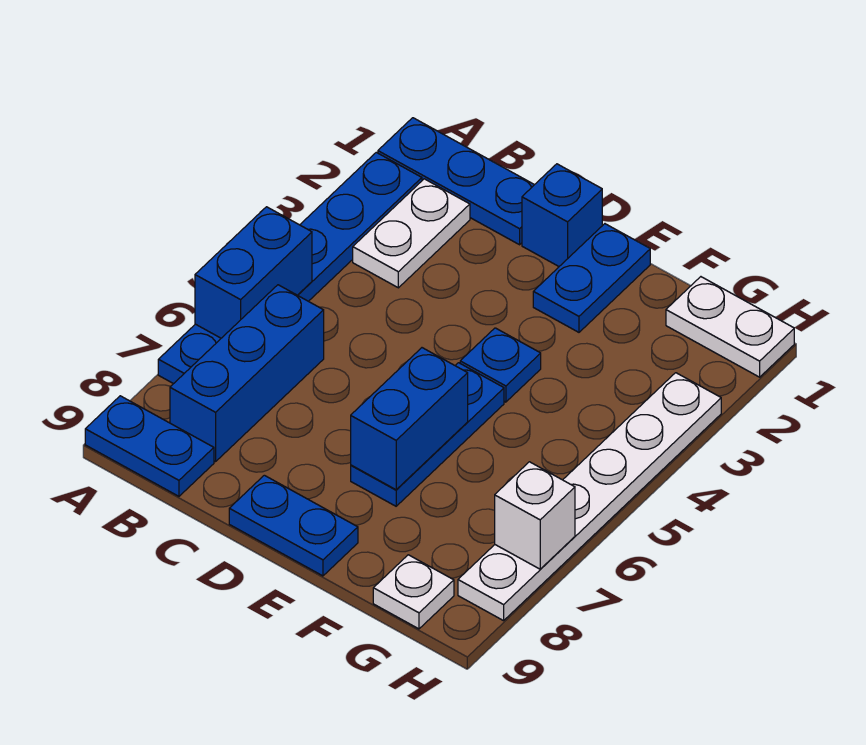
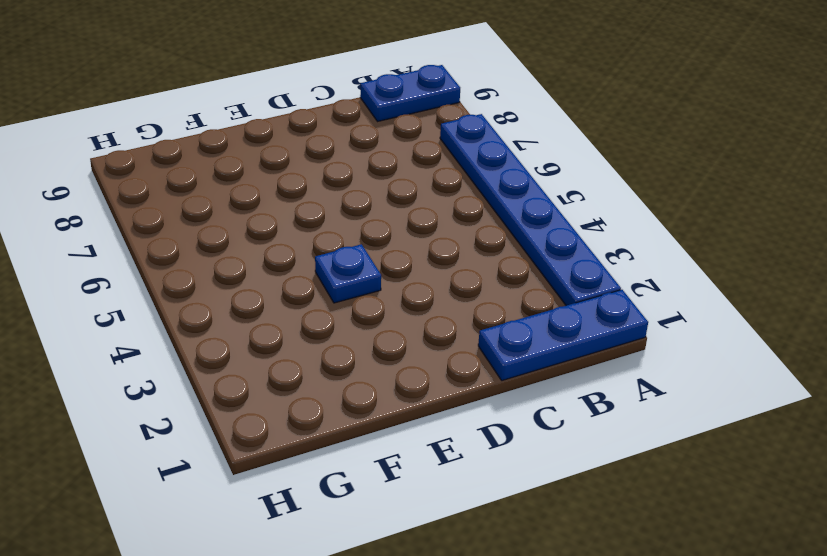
none -> white 1x2 plate [353,179,470,288]
none -> blue 1x3 brick [170,285,324,462]
none -> blue 1x1 brick [522,164,602,266]

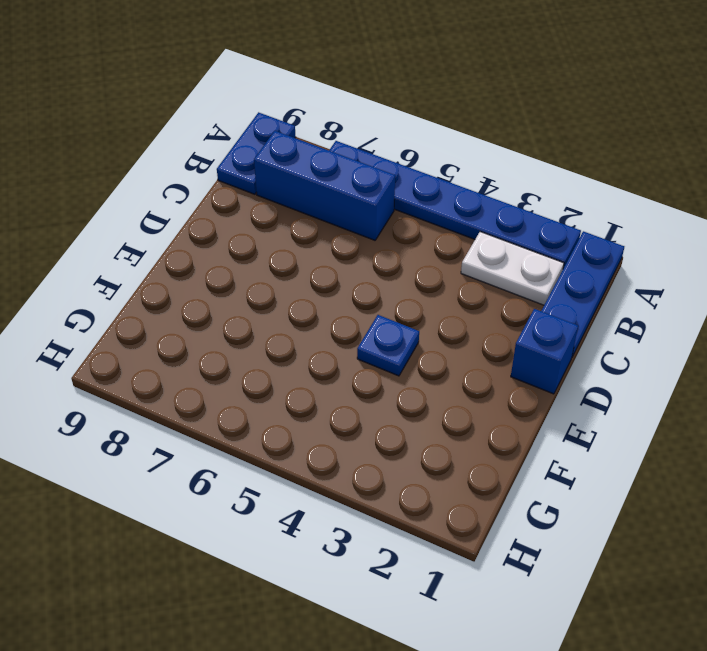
none -> blue 1x2 plate [229,475,358,576]
none -> blue 1x2 plate [533,224,650,332]
none -> blue 1x3 plate [351,363,504,506]

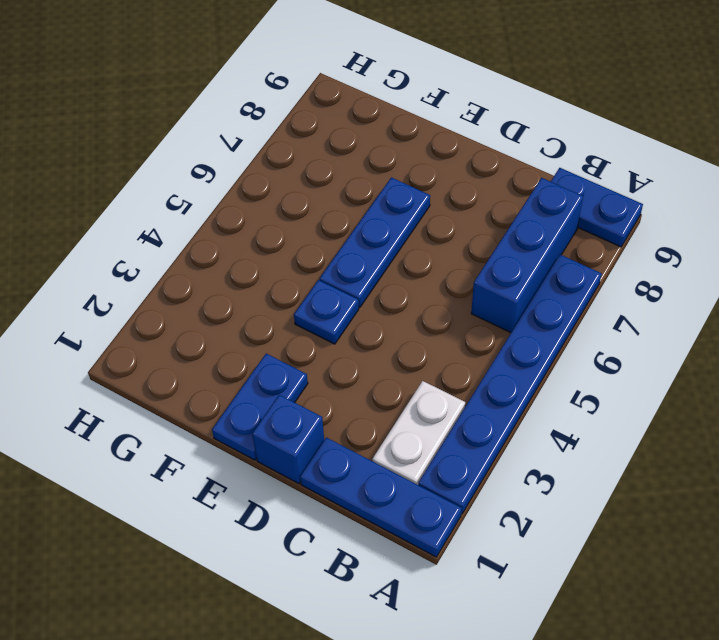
none -> blue 1x2 plate [229,475,358,576]
none -> white 1x2 plate [666,277,794,377]
none -> white 1x1 plate [373,555,454,629]

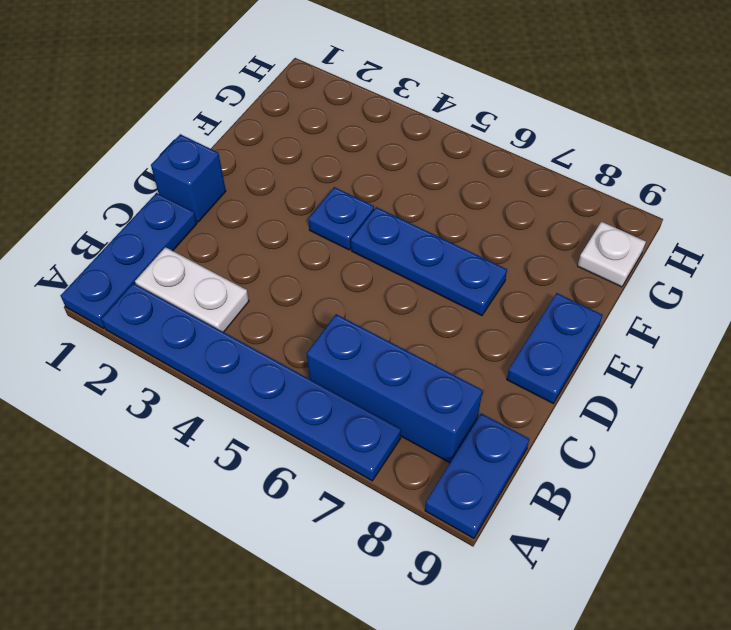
none -> blue 1x2 plate [533,224,650,332]
none -> white 1x2 plate [666,277,794,377]
none -> white 1x6 plate [458,373,721,621]

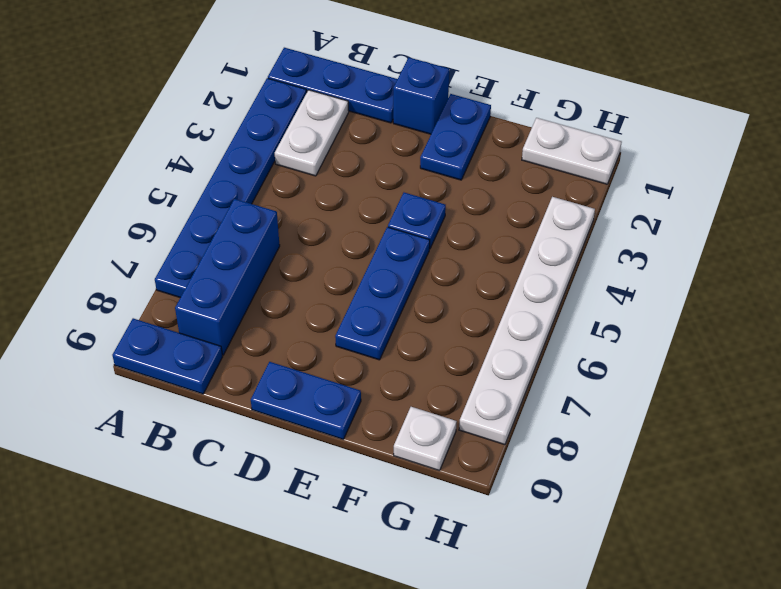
none -> blue 1x2 brick [195,207,312,338]
none -> blue 1x2 brick [351,348,468,490]
none -> white 1x1 brick [495,462,575,569]

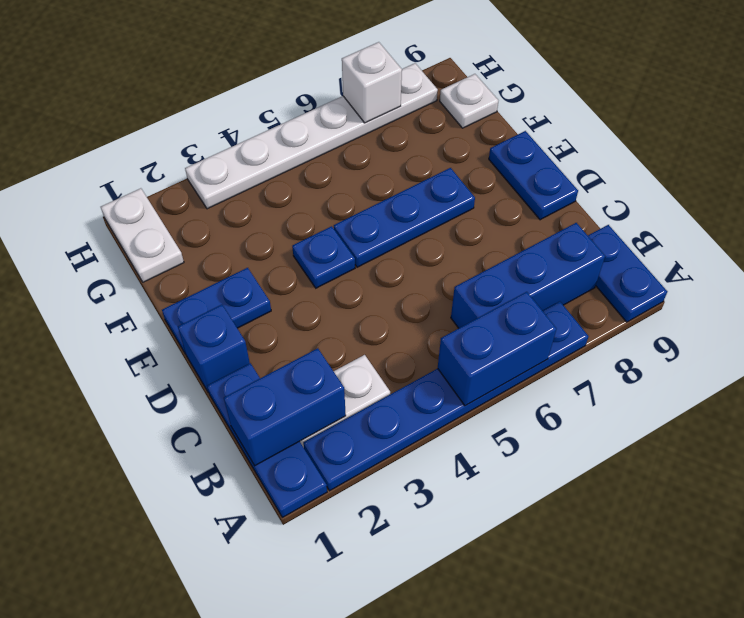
blue 1x2 brick [224,348,346,466] -> blue 1x2 brick moved to [351,348,468,490]

